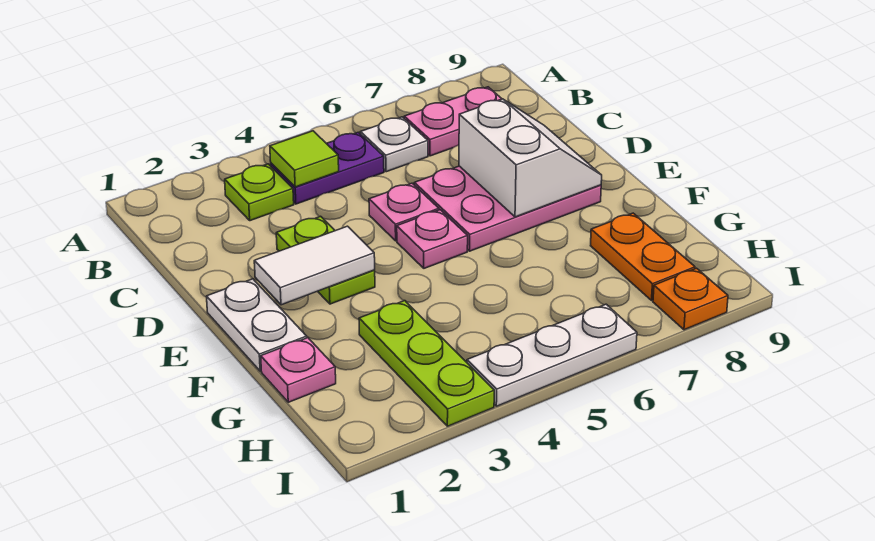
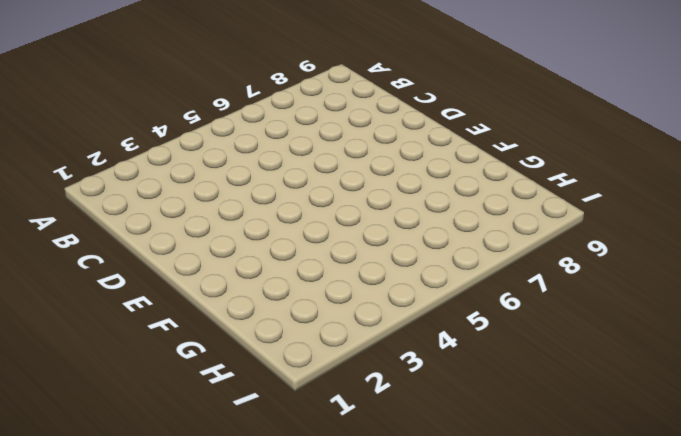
none -> lime 1x1 plate [225,164,294,221]
none -> purple 1x2 plate [271,132,384,204]
none -> white 1x1 plate [360,117,428,172]

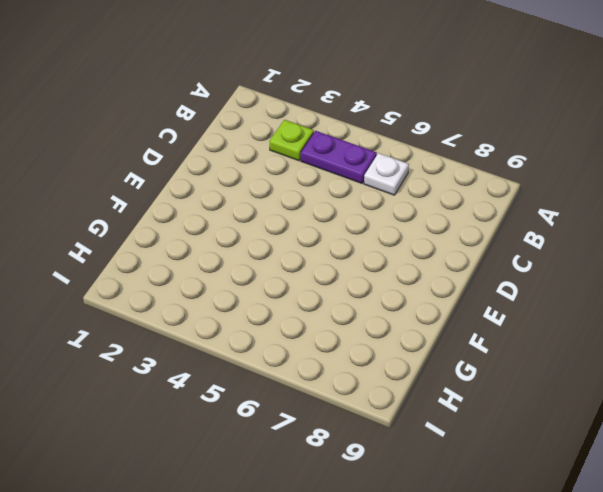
none -> pink 1x2 plate [404,87,502,156]
none -> lime 1x2 plate [276,216,375,304]
none -> pink 1x1 plate [369,183,439,241]

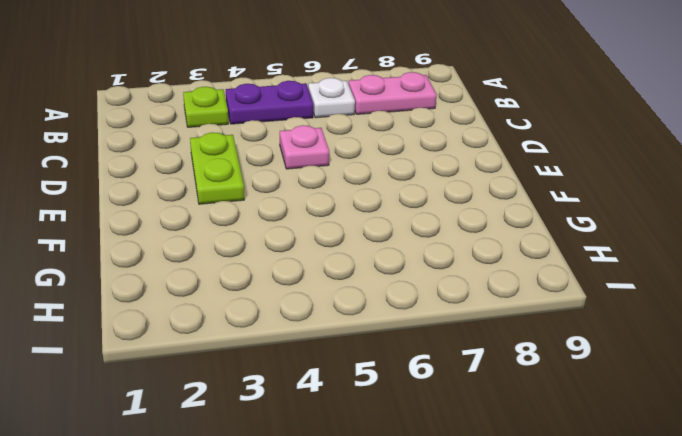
none -> pink 2x3 plate [414,166,601,251]
none -> white 1x2 plate [206,279,307,371]
none -> pink 1x1 plate [397,210,468,268]

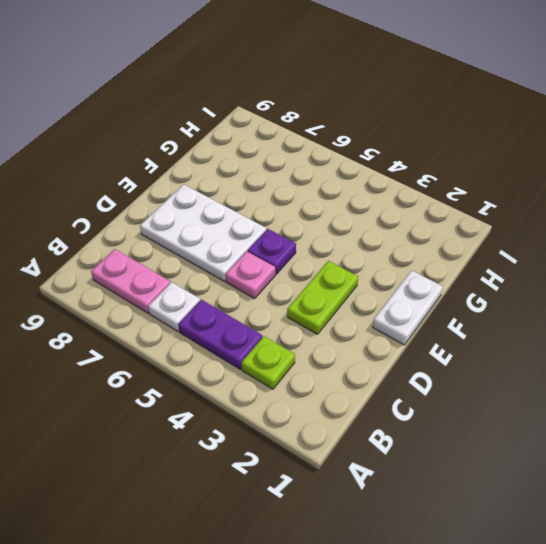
white 2x3 plate [140,184,266,281] -> pink 2x3 plate [414,166,601,251]
purple 1x1 plate [248,229,296,274] -> pink 1x1 plate [397,210,468,268]
none -> pink 1x1 plate [261,338,336,402]
none -> lime 1x3 plate [359,301,494,426]
none -> orange 1x2 plate [591,213,695,300]

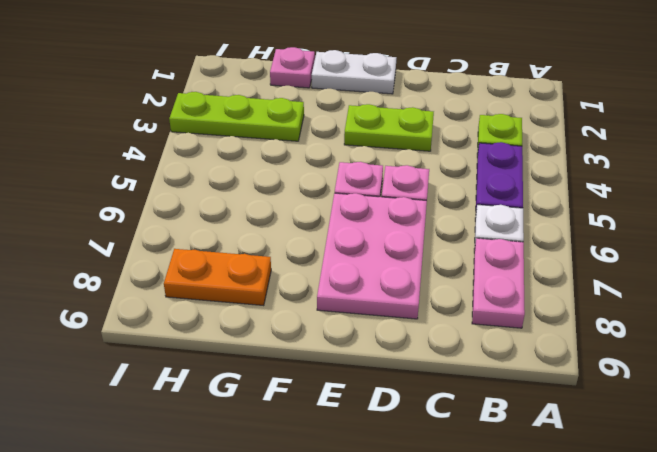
none -> white 1x3 plate [467,304,637,406]
none -> orange 1x1 plate [653,268,728,330]
none -> lime 1x1 tile [270,131,339,187]

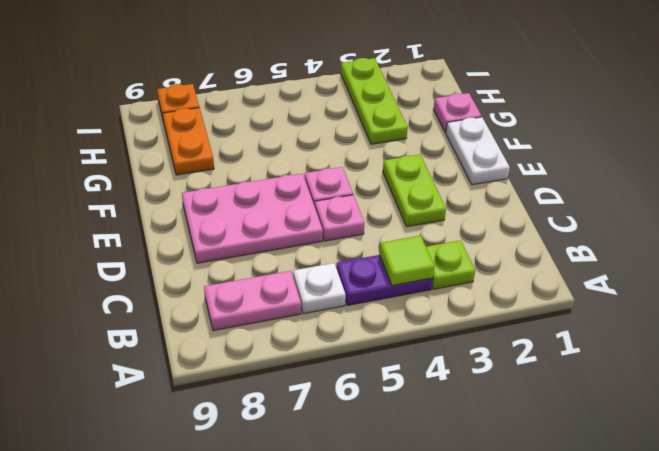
none -> white 1x3 plate [467,304,637,406]
none -> white 2x2 slope [459,99,602,217]
none -> white 1x2 tile [254,226,375,305]

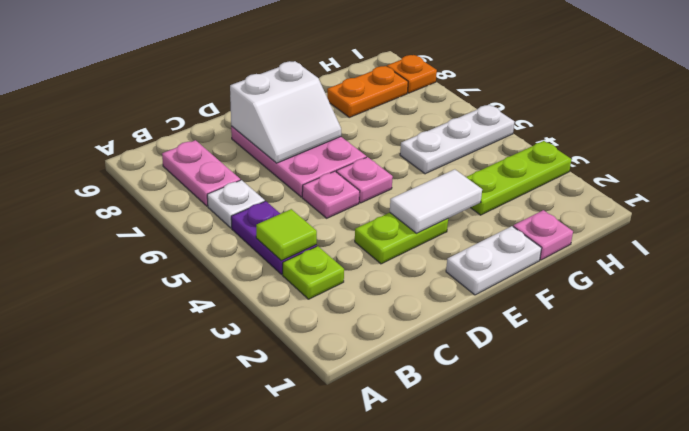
white 2x2 slope [230,61,341,163] -> white 2x2 slope turned to [459,99,602,217]
white 1x2 tile [390,169,482,233] -> white 1x2 tile turned to [254,226,375,305]
white 1x3 plate [400,105,514,174] -> white 1x3 plate turned to [467,304,637,406]

